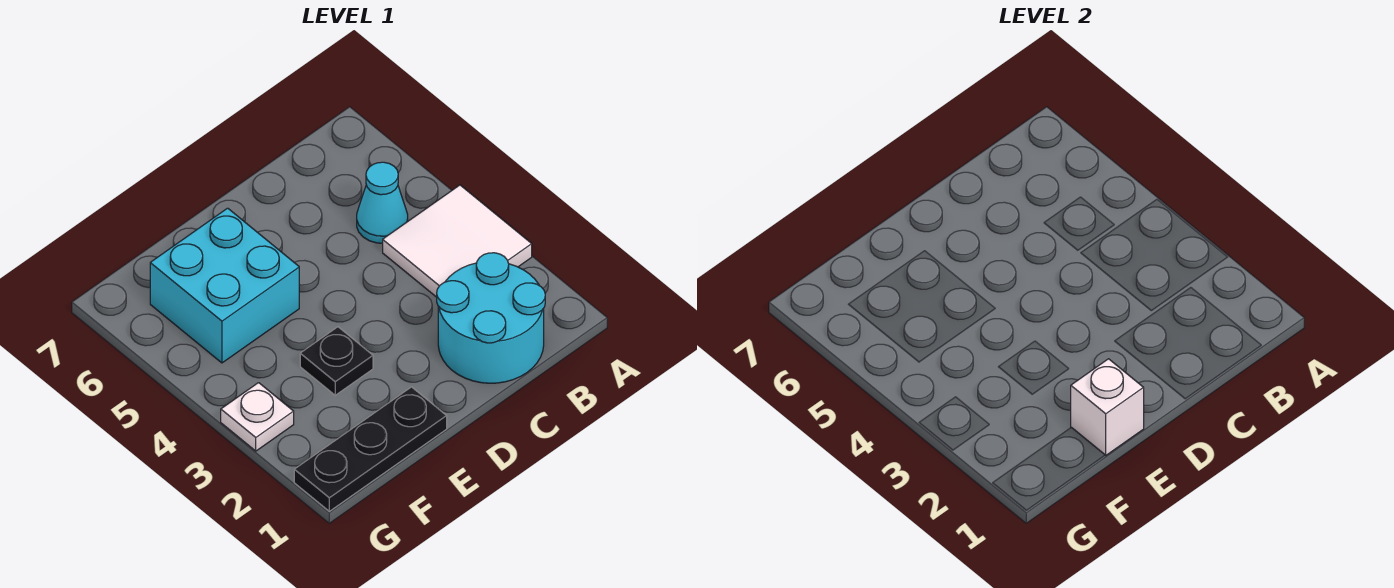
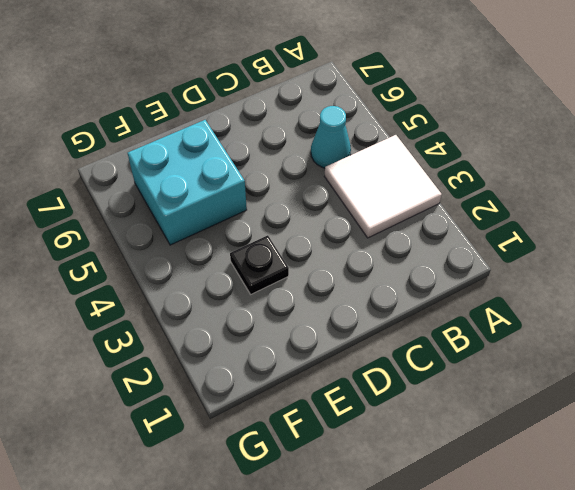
none -> cyan 2x2 round brick [437,253,545,383]
none -> black 1x3 plate [294,387,447,511]

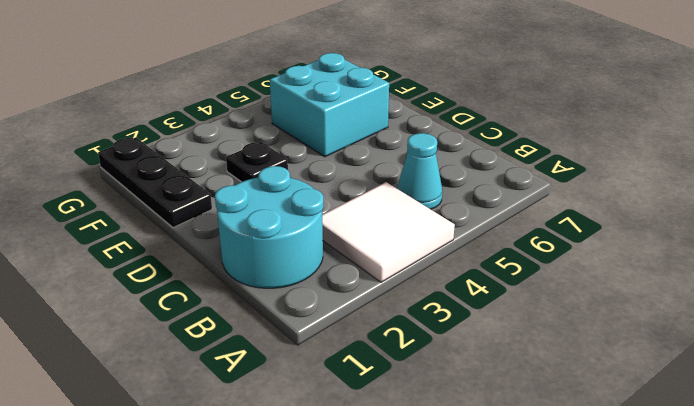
none -> white 1x1 plate [221,383,294,451]
none -> white 1x1 brick [1071,359,1144,455]

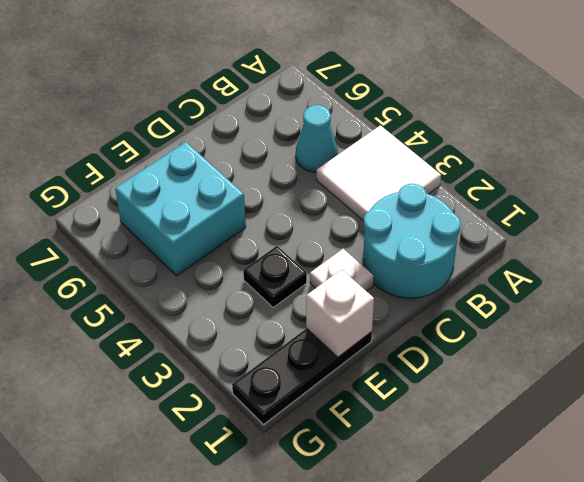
white 1x1 plate [310,249,374,291] -> white 1x1 plate moved to [221,383,294,451]

